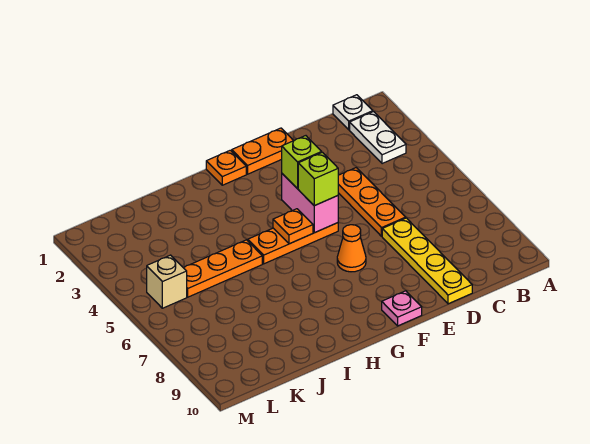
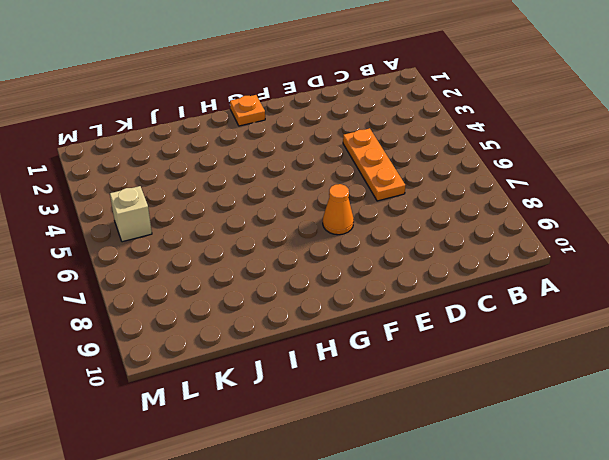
none -> white 1x1 plate [333,95,373,130]
none -> white 1x2 plate [350,112,406,164]
none -> yellow 1x4 plate [382,218,472,304]

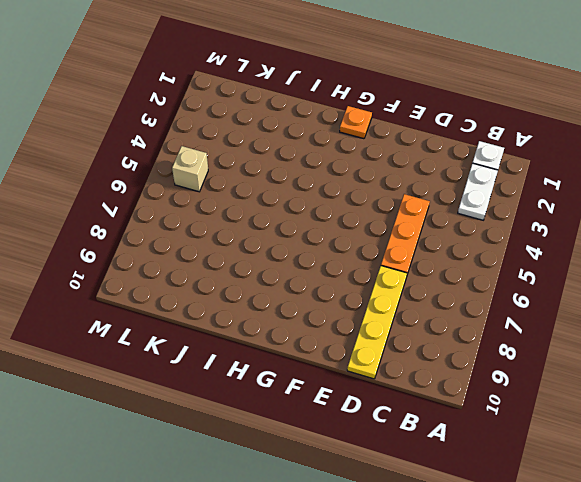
none -> orange 1x2 plate [232,128,293,174]
none -> orange 1x3 plate [248,223,338,264]
none -> orange 1x1 cone [337,225,366,272]

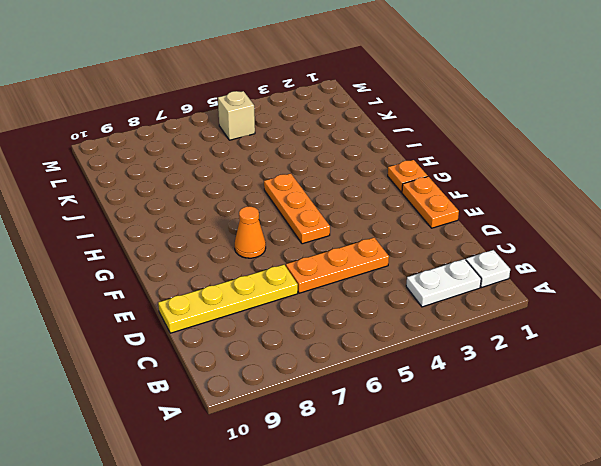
none -> pink 1x1 plate [382,291,422,326]
none -> orange 1x3 plate [184,240,262,297]
none -> pink 1x2 brick [282,174,338,233]

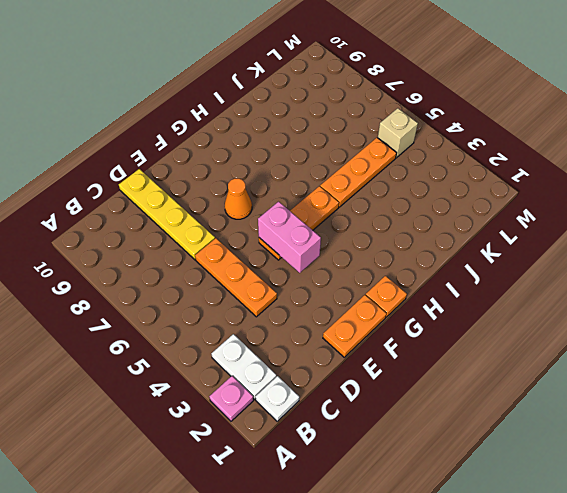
pink 1x1 plate [209,376,254,421] -> pink 1x1 plate moved to [382,291,422,326]
none -> orange 1x1 plate [273,209,313,244]
none -> lime 1x1 brick [282,136,322,189]
none -> lime 1x1 brick [298,152,338,206]

